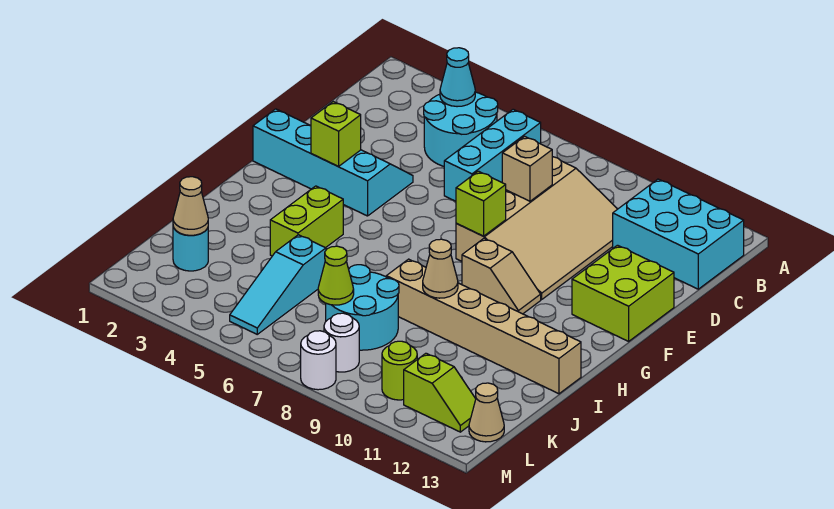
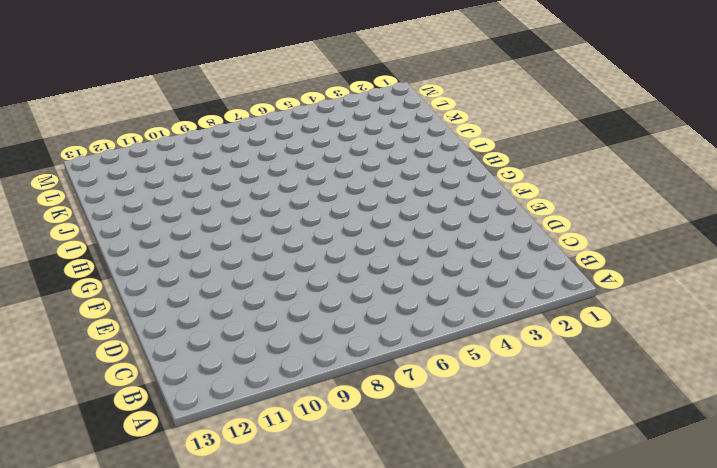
none -> cyan 2x2 round brick [424,92,498,166]
none -> cyan 1x3 brick [444,109,541,201]
none -> cyan 2x3 brick [613,179,744,289]

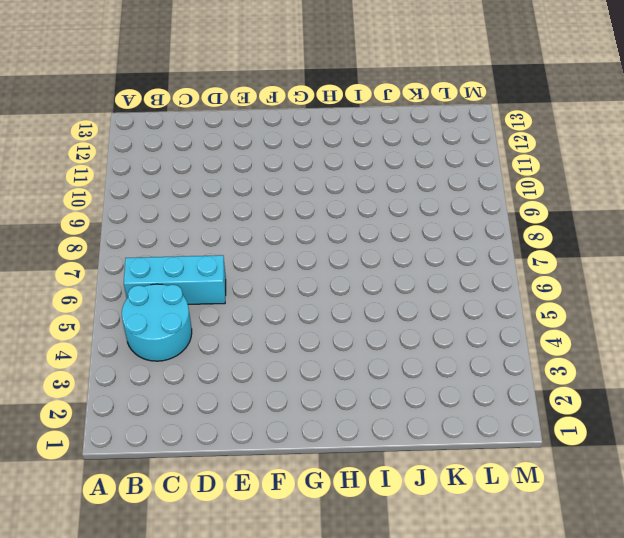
none -> cyan 2x3 brick [613,179,744,289]
none -> tan 3x4 slope [456,157,617,300]
none -> cyan 2x4 slope [253,109,413,216]

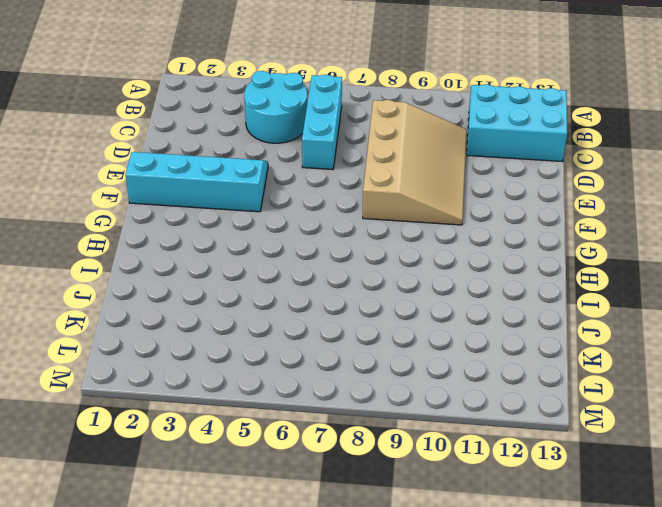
none -> lime 2x2 brick [572,245,674,341]
none -> tan 1x2 slope [462,238,541,314]
none -> lime 1x2 brick [270,186,343,256]

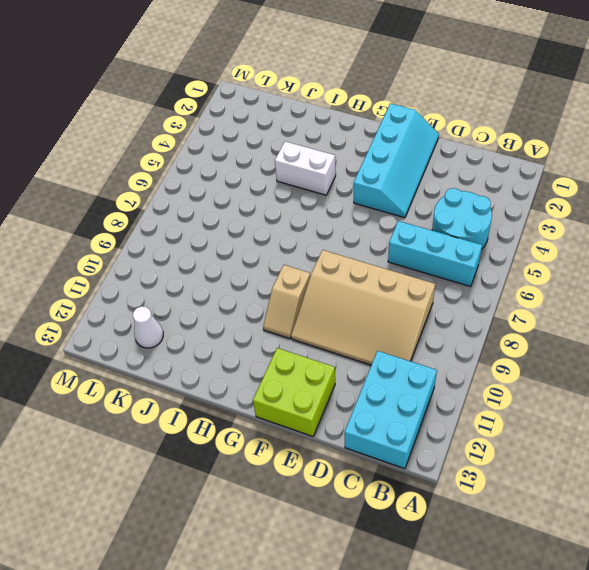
white 1x2 brick [275,141,336,195] -> lime 1x2 brick [270,186,343,256]
white 1x1 cone [133,306,163,348] -> none
none -> tan 1x6 brick [386,259,581,394]
none -> cyan 1x3 slope [230,235,326,334]
none -> cyan 2x2 round brick [326,265,399,350]

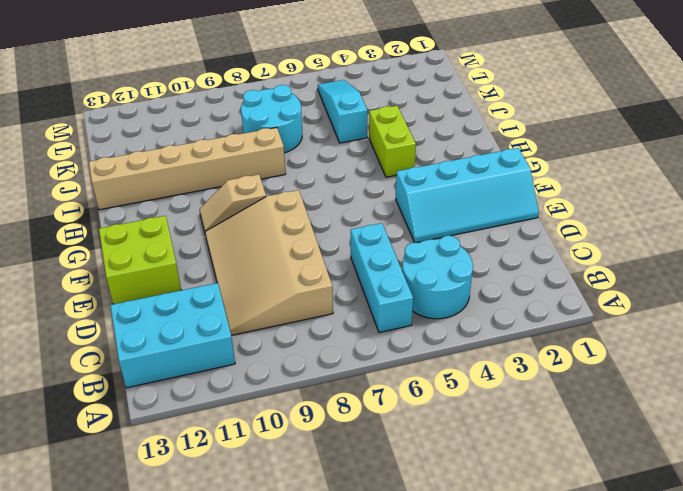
none -> cyan 1x1 round brick [173,227,208,271]
none -> white 1x1 round brick [324,313,359,372]
none -> lime 1x1 round brick [382,341,417,400]

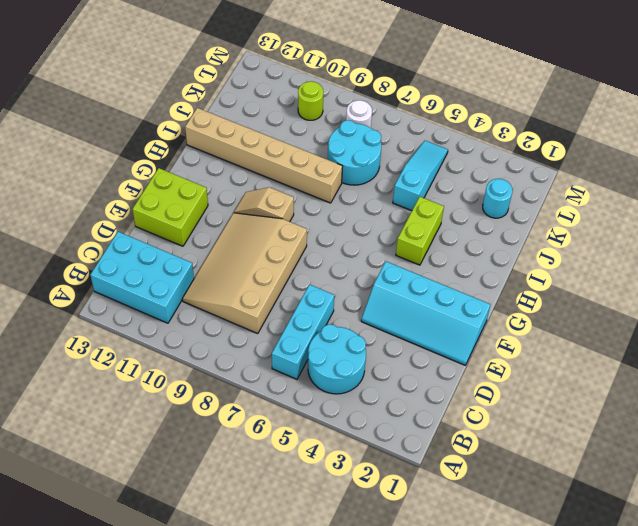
none -> lime 1x2 slope [404,353,476,432]
none -> tan 1x1 cone [469,383,504,442]
none -> white 1x1 round brick [301,331,336,390]

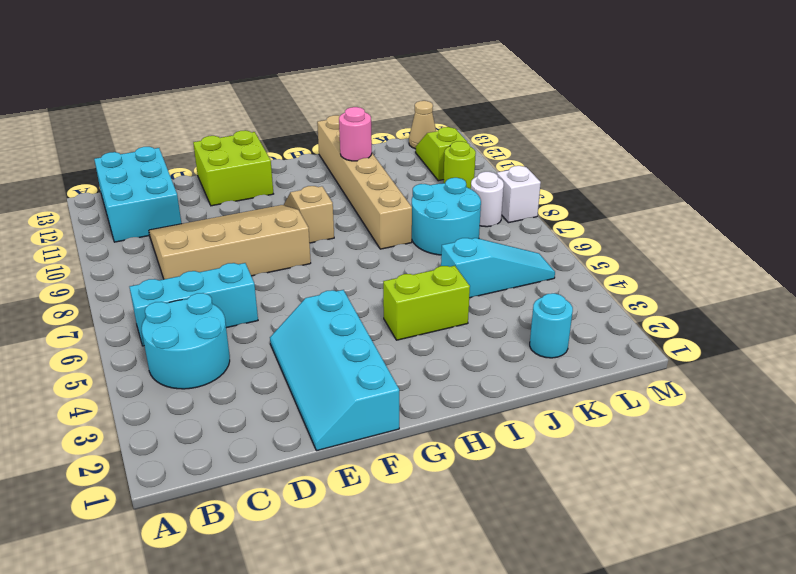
pink 1x1 round brick [339,107,372,161] -> none
white 1x1 brick [497,166,541,223] -> white 1x1 round brick [301,331,336,390]
none -> cyan 1x1 cone [440,48,475,107]
none -> tan 1x1 brick [502,136,552,201]
none -> lime 1x1 brick [311,102,361,166]

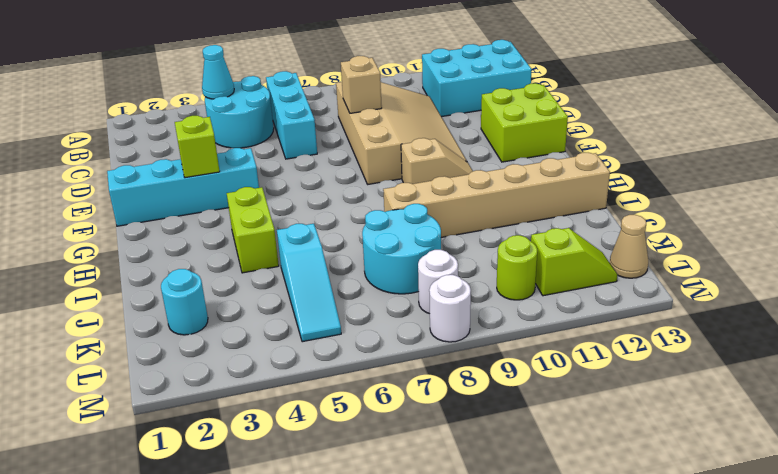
none -> lime 1x1 brick [456,171,506,236]
none -> tan 1x1 cone [423,239,458,298]
none -> tan 1x1 cone [173,177,208,235]

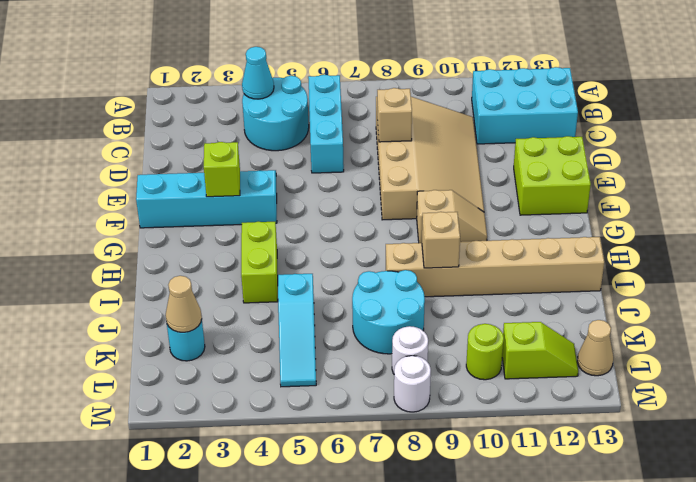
tan 1x1 brick [422,212,460,268] -> tan 1x1 cone [423,239,458,298]
none -> lime 1x1 brick [456,171,506,236]
none -> lime 1x1 cone [318,246,354,305]

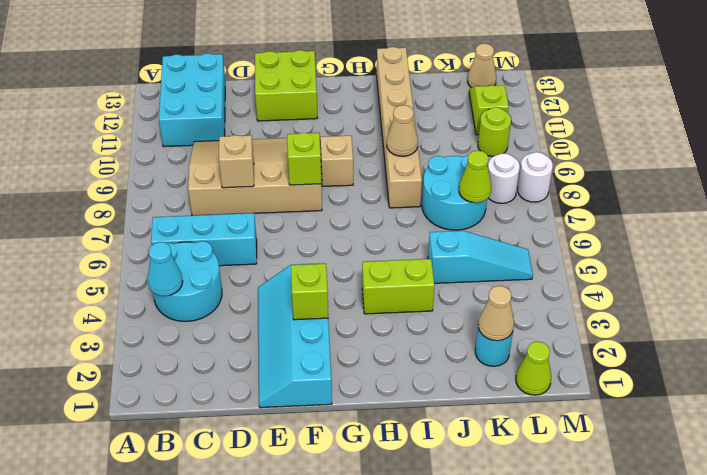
lime 1x1 cone [516,342,551,395] -> none

